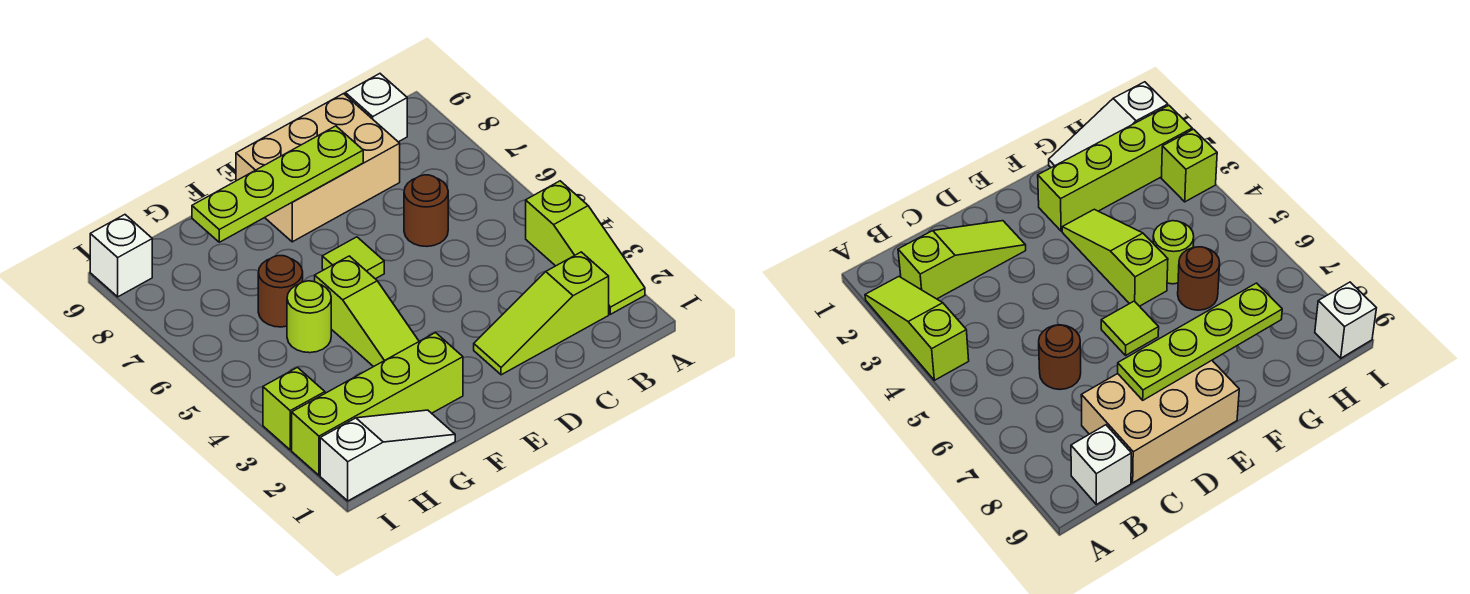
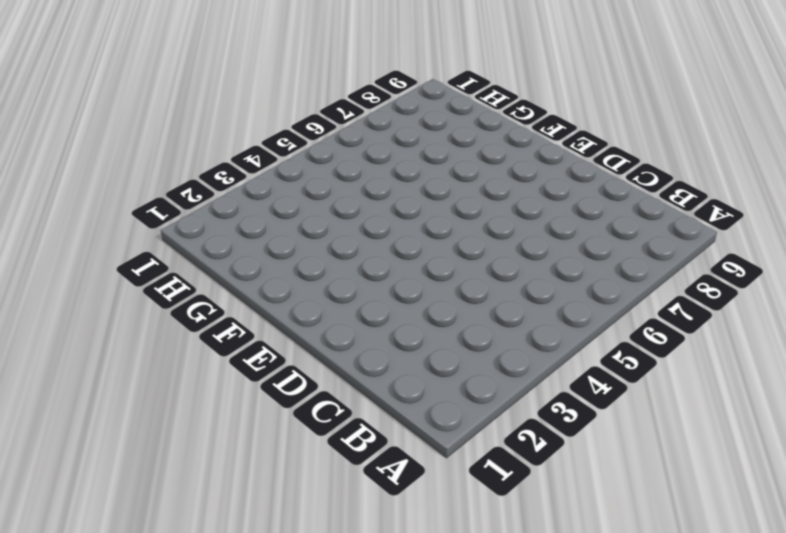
none -> lime 1x3 slope [526,181,645,314]
none -> lime 1x3 slope [474,252,609,375]
none -> white 1x1 brick [345,74,407,142]

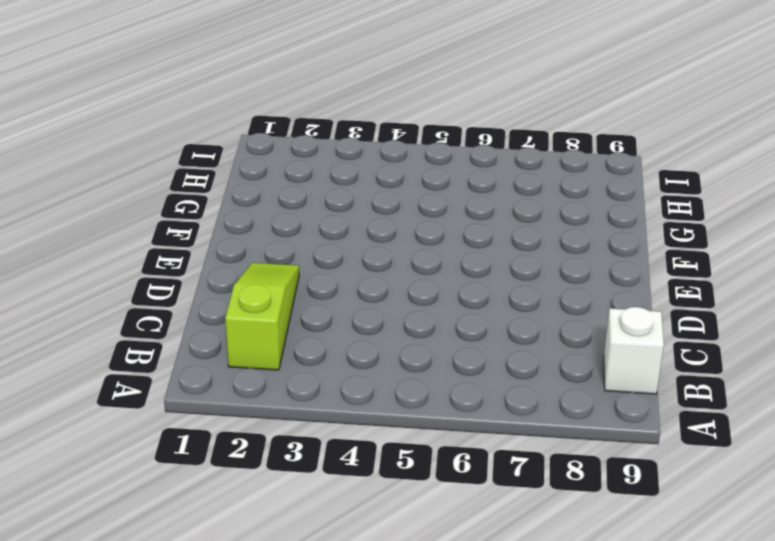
none -> lime 1x3 slope [526,181,645,314]
none -> brown 1x1 round brick [404,175,448,246]
none -> tan 2x3 brick [236,94,400,242]

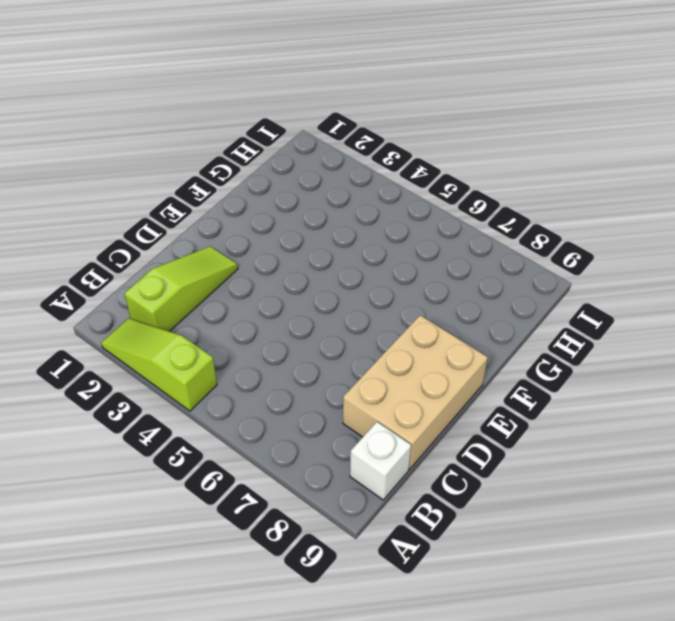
none -> brown 1x1 round brick [404,175,448,246]
none -> lime 1x1 tile [322,237,384,279]
none -> lime 1x4 brick [292,333,463,475]

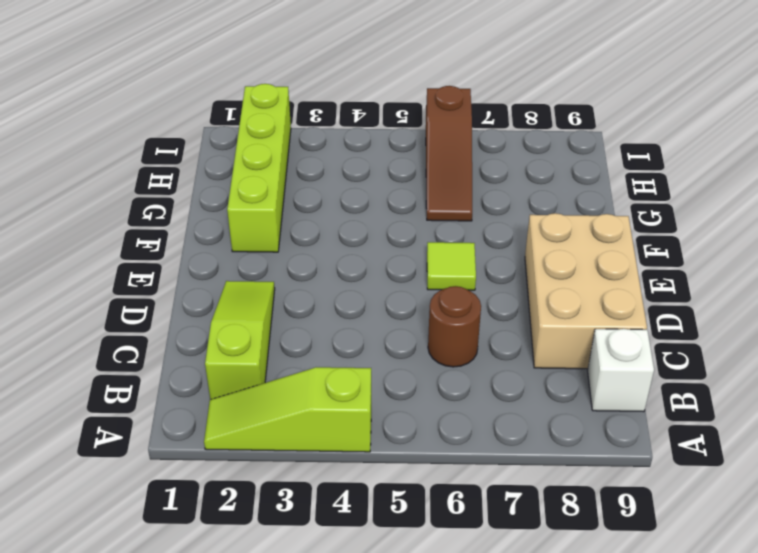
brown 1x3 slope [426,86,472,221] -> brown 1x1 round brick [258,256,303,327]
none -> lime 1x3 slope [315,256,419,367]
none -> white 1x3 slope [320,410,455,501]
none -> lime 1x1 round brick [287,281,331,353]

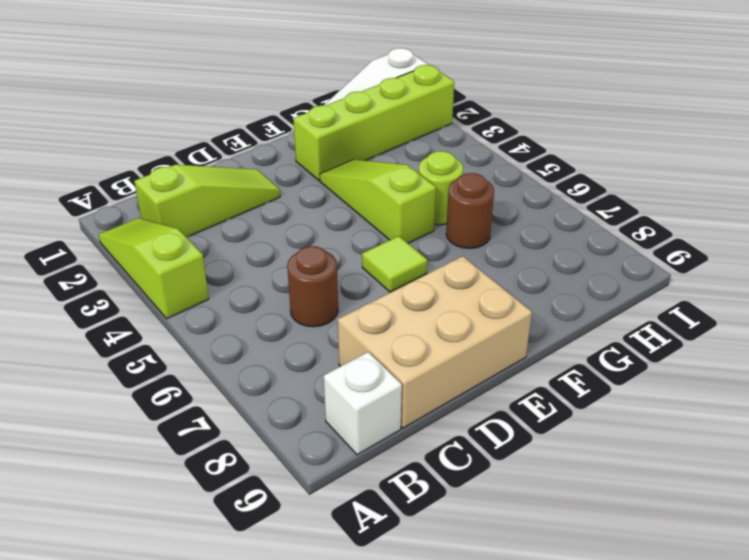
none -> lime 1x1 brick [263,368,325,450]
none -> white 1x1 brick [90,215,152,297]
none -> lime 1x4 plate [192,126,363,242]

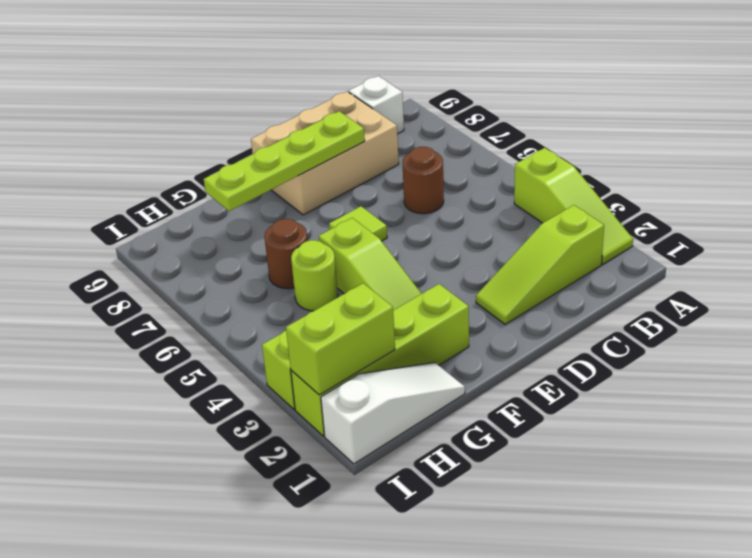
lime 1x2 brick [286,283,395,395] -> none
none -> white 1x1 brick [90,215,152,297]

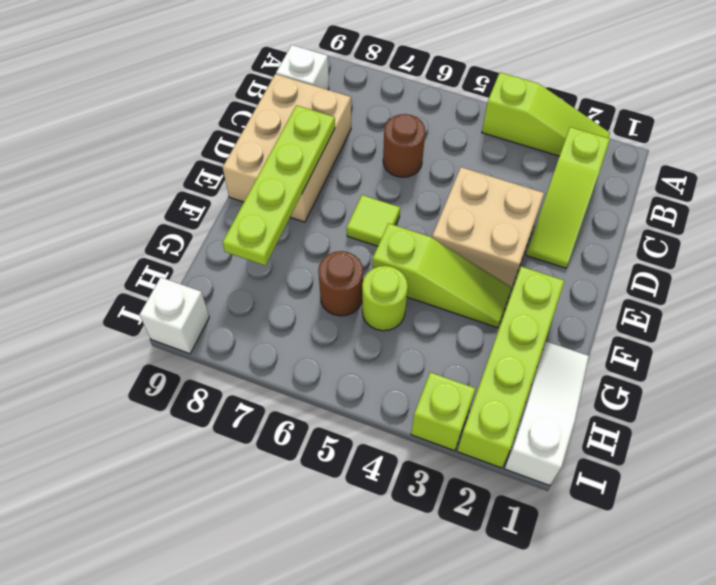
tan 2x2 brick [432,167,544,287] -> none

